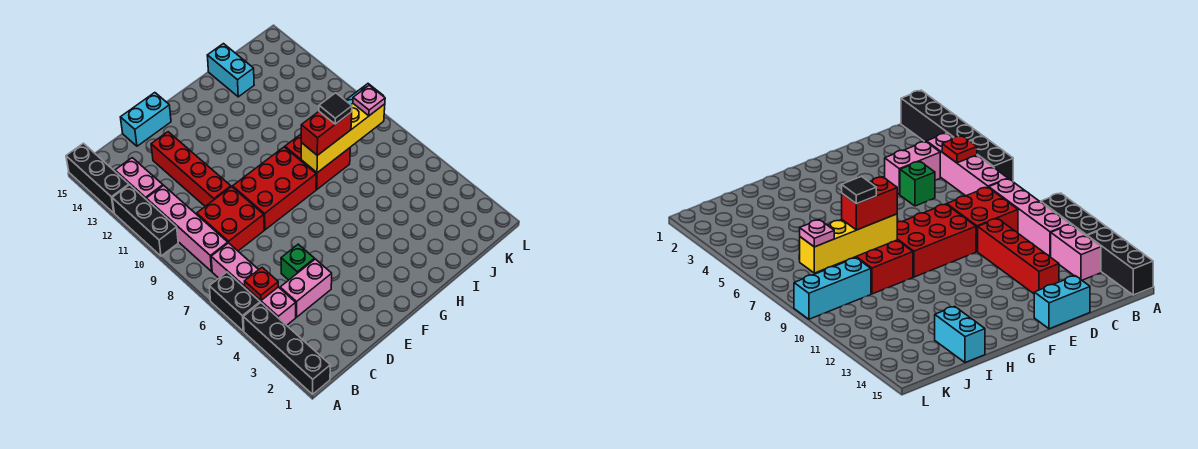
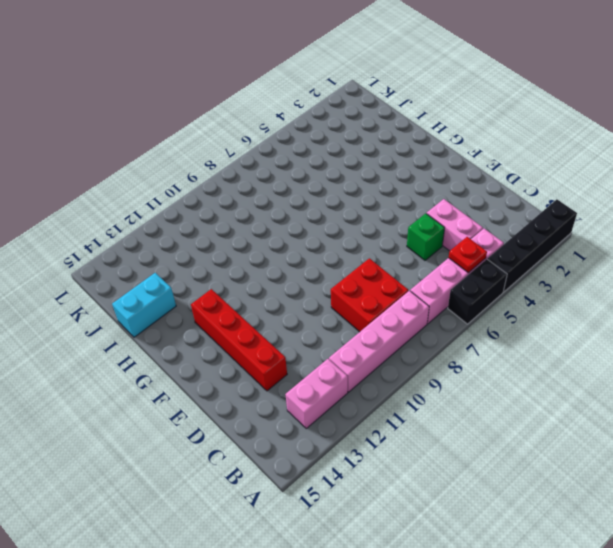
red 1x4 brick [191,289,287,391] -> red 1x4 brick turned to [151,132,231,206]
none -> black 1x3 brick [112,185,178,256]
none -> black 1x3 brick [66,143,129,213]
none -> cyan 1x2 brick [120,93,171,146]

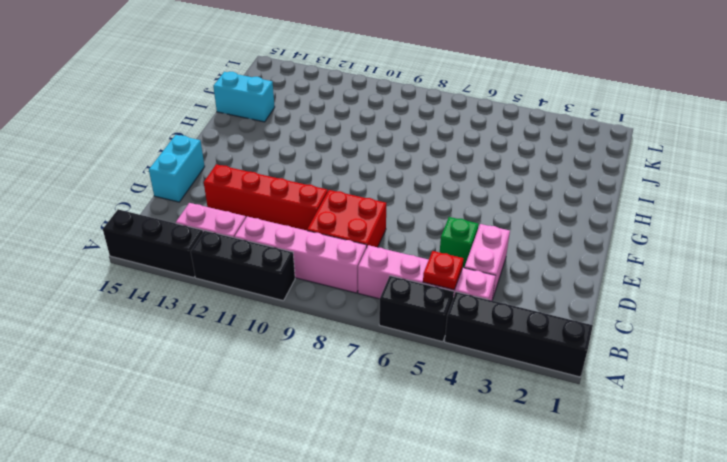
none -> red 2x3 brick [233,147,316,230]
none -> red 2x2 brick [285,134,350,189]
none -> cyan 1x3 brick [794,258,871,319]

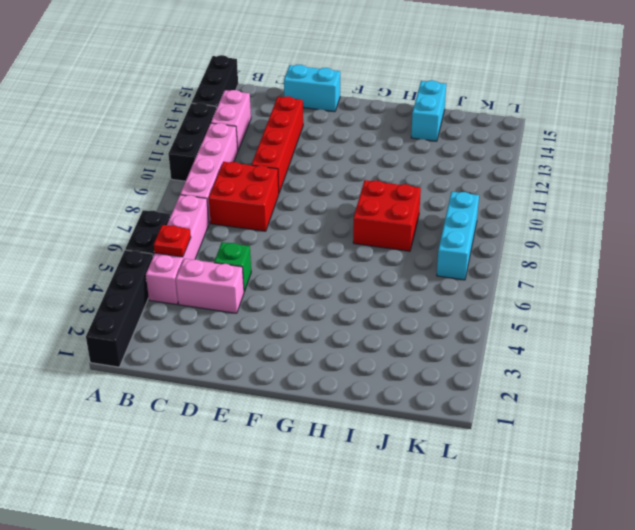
cyan 1x3 brick [437,192,479,280] -> cyan 1x3 brick turned to [794,258,871,319]
none -> red 2x3 brick [233,147,316,230]
none -> yellow 1x4 brick [301,104,385,173]
none -> red 1x2 brick [301,112,352,155]

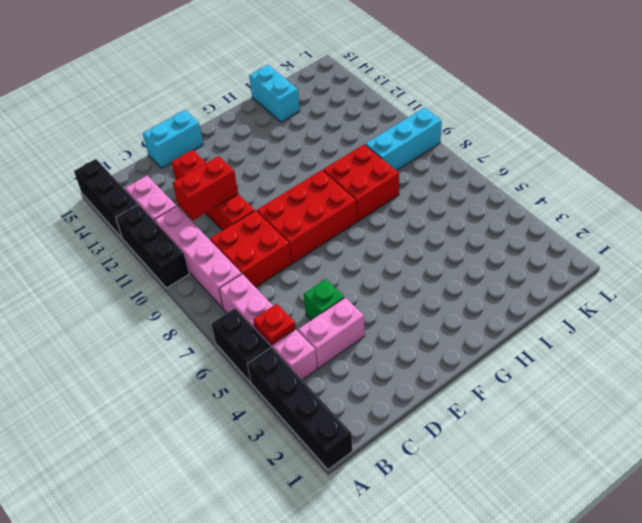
red 1x2 brick [173,156,238,220] -> red 1x2 brick moved to [301,112,352,155]
none -> yellow 1x4 brick [301,104,385,173]
none -> pink 1x1 plate [353,85,385,116]
none -> black 1x1 tile [319,93,352,124]

